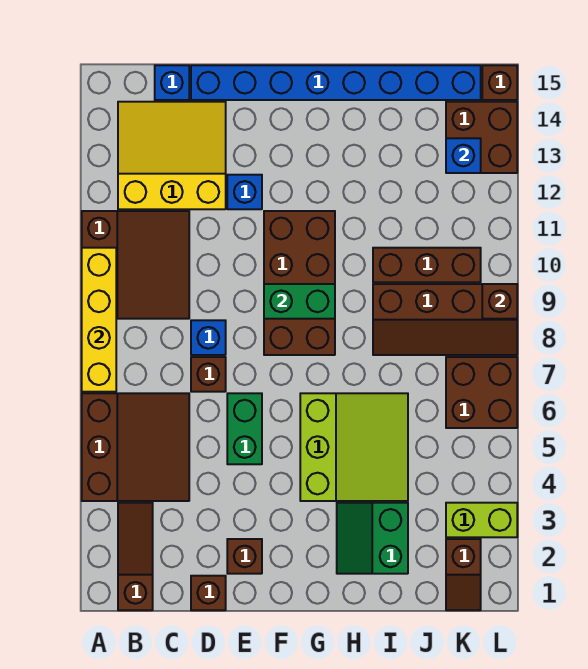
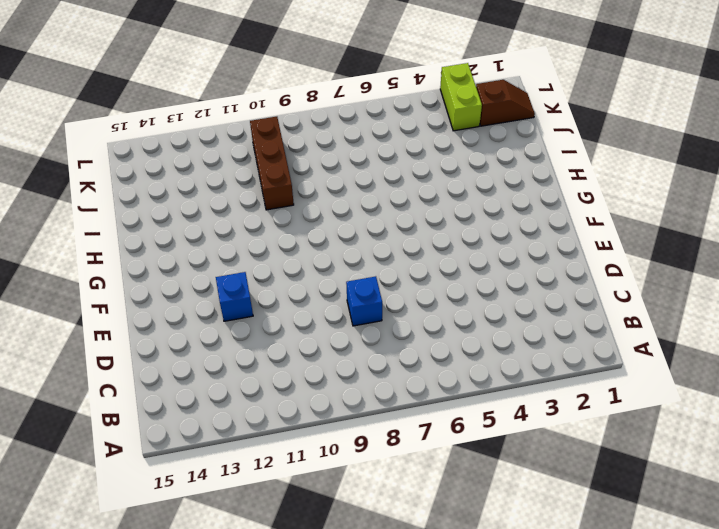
none -> brown 3x3 slope [82,393,189,501]
none -> brown 3x3 slope [82,211,189,319]
none -> brown 1x3 slope [118,503,153,610]

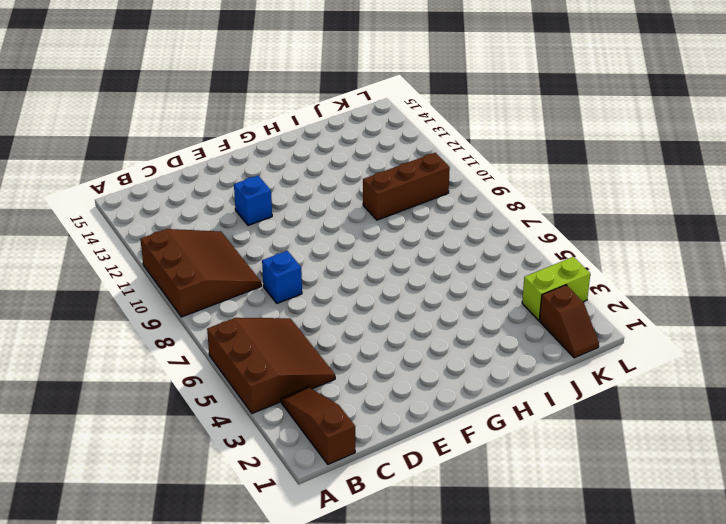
none -> yellow 3x3 slope [118,102,226,209]
none -> blue 1x1 brick [155,65,189,100]
none -> brown 1x1 brick [191,576,226,610]

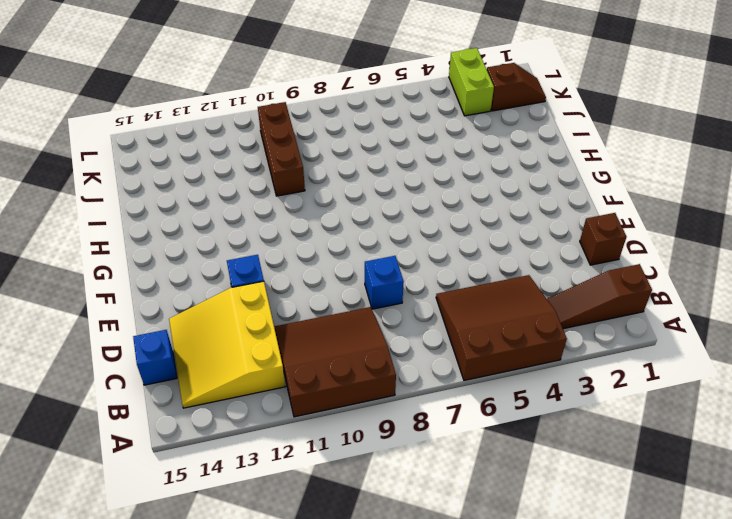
none -> brown 1x1 brick [191,357,226,392]
none -> blue 1x8 brick [191,65,481,100]
none -> brown 1x1 brick [227,539,262,574]

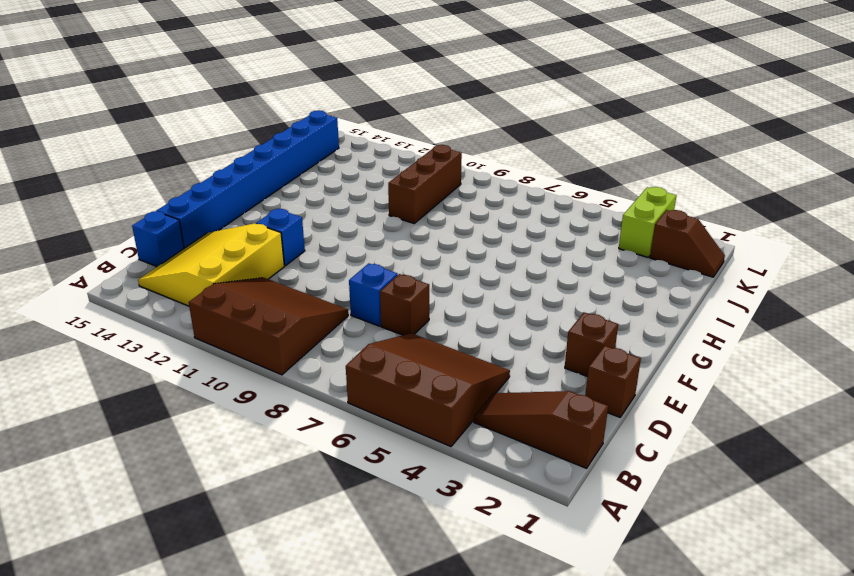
none -> green 1x2 brick [227,393,262,464]
none -> brown 2x4 brick [264,211,335,355]
none -> lime 3x3 slope [300,393,408,501]

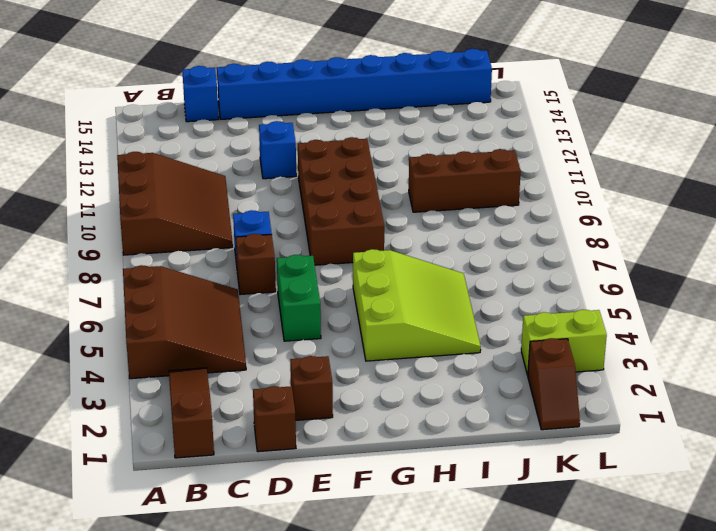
none -> yellow 3x3 slope [118,102,226,209]
none -> green 2x2 slope [337,503,408,574]
none -> brown 2x4 slope [373,284,517,355]

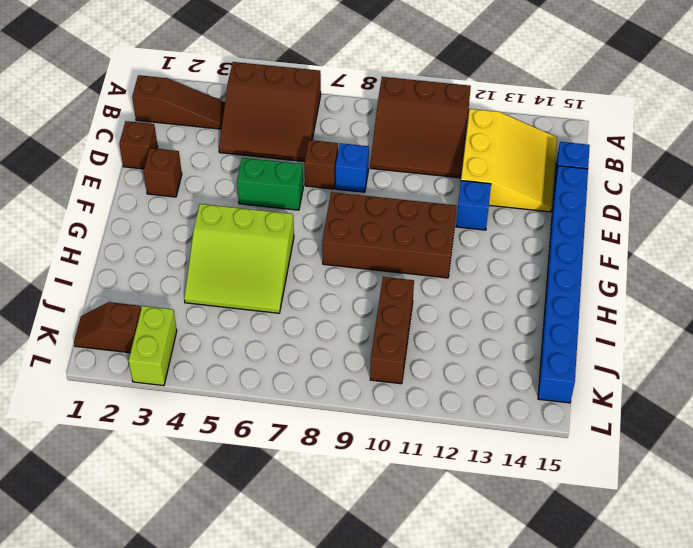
none -> green 2x2 slope [337,503,408,574]
none -> brown 2x4 slope [373,284,517,355]
none -> brown 2x2 brick [446,357,517,428]

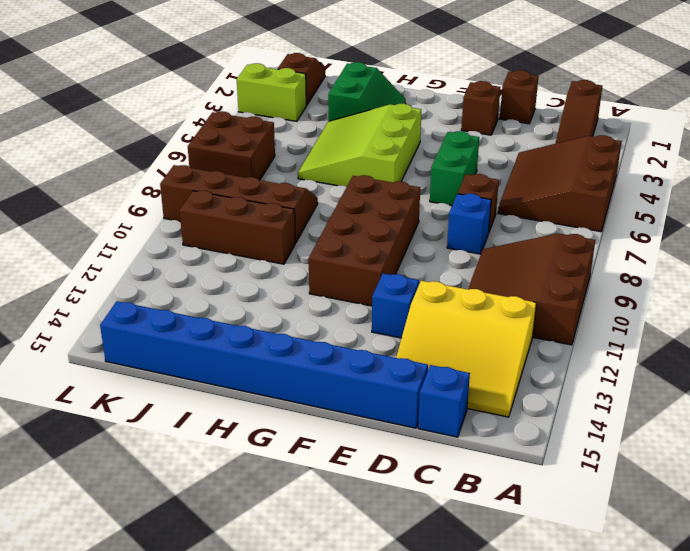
none -> brown 2x2 brick [446,102,517,173]
none -> brown 1x1 brick [482,65,517,100]
none -> yellow 1x4 brick [82,248,116,392]

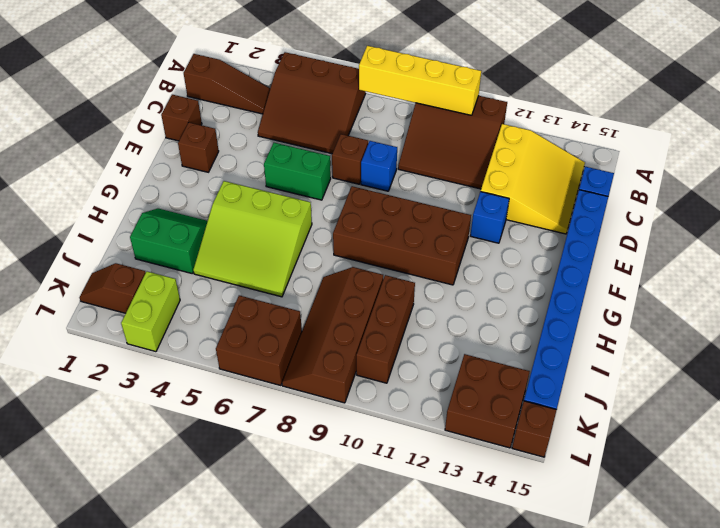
none -> green 1x2 brick [264,284,335,319]
none -> blue 1x1 brick [446,138,481,173]
none -> brown 1x1 brick [482,284,517,319]

